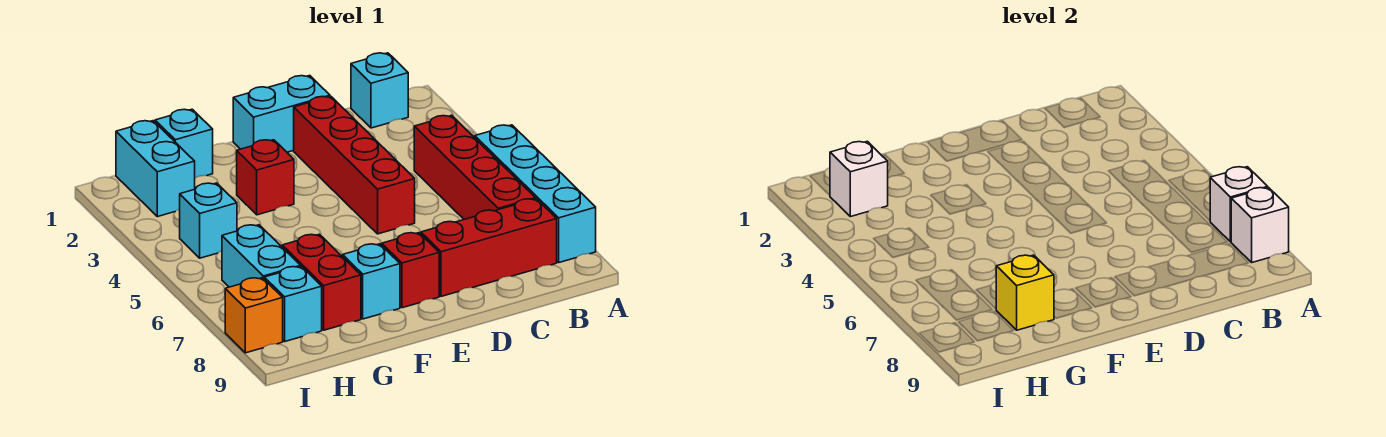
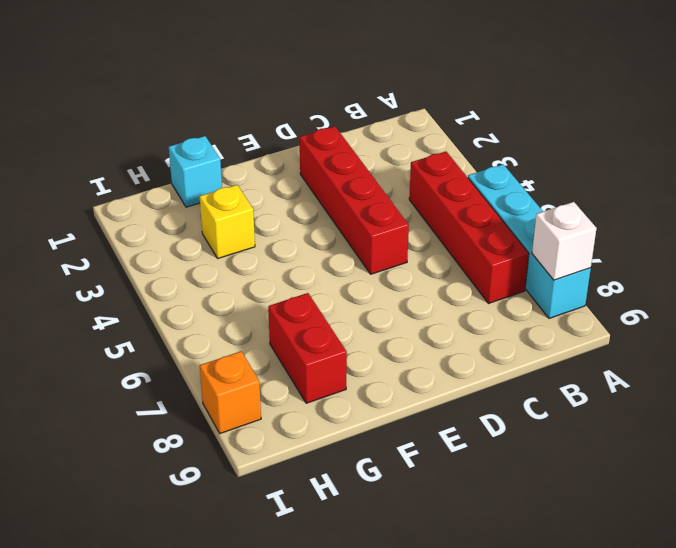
yellow 1x1 brick [200,185,255,258] -> yellow 1x1 brick moved to [996,255,1054,330]
none -> cyan 1x1 brick [351,53,408,128]
none -> red 1x3 brick [421,199,557,296]
none -> cyan 1x2 brick [233,75,330,152]

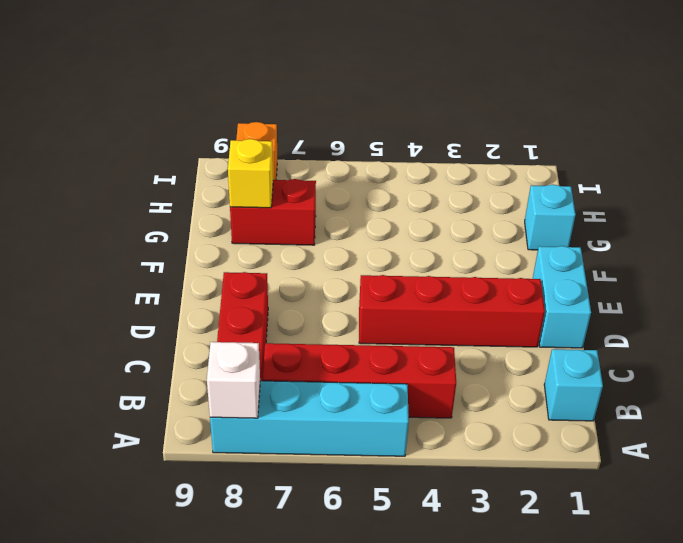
none -> red 1x1 brick [382,233,439,308]
none -> red 1x1 brick [237,140,294,215]
none -> cyan 1x1 brick [342,244,400,319]

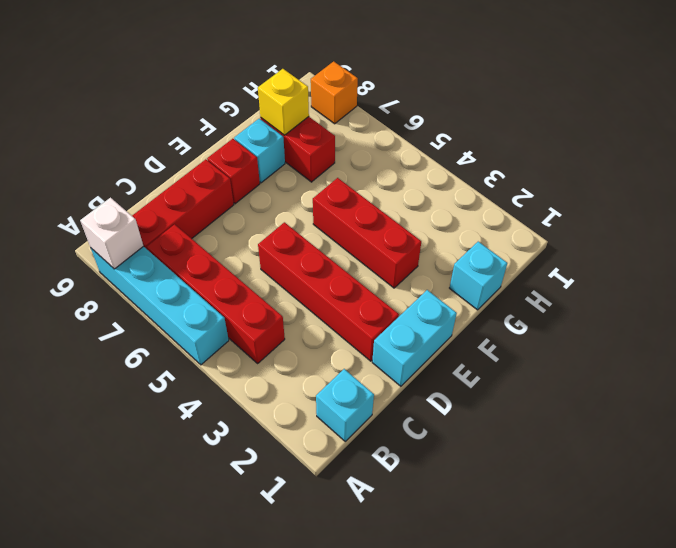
red 1x3 brick [313,178,421,288] -> red 1x1 brick [237,140,294,215]
none -> cyan 1x2 brick [116,121,195,217]
none -> cyan 1x1 brick [180,183,237,258]
none -> cyan 1x2 brick [222,225,301,287]

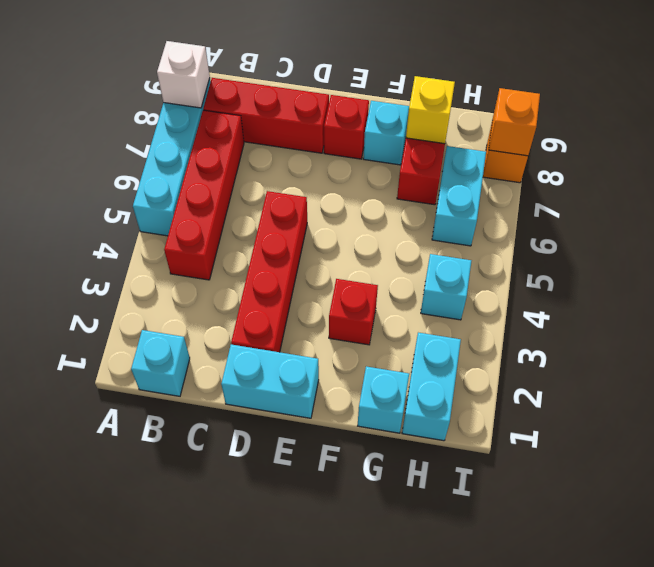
orange 1x1 brick [489,88,540,156] -> none
none -> cyan 1x1 brick [264,266,322,341]
none -> white 1x1 brick [1210,167,1268,242]
none -> white 1x1 brick [830,141,888,217]

